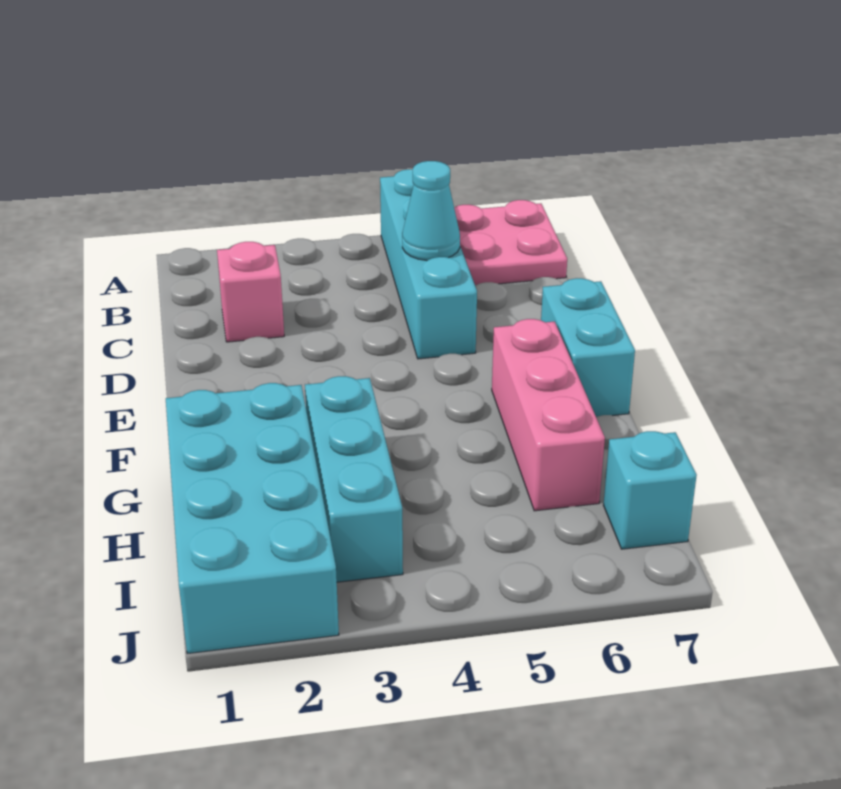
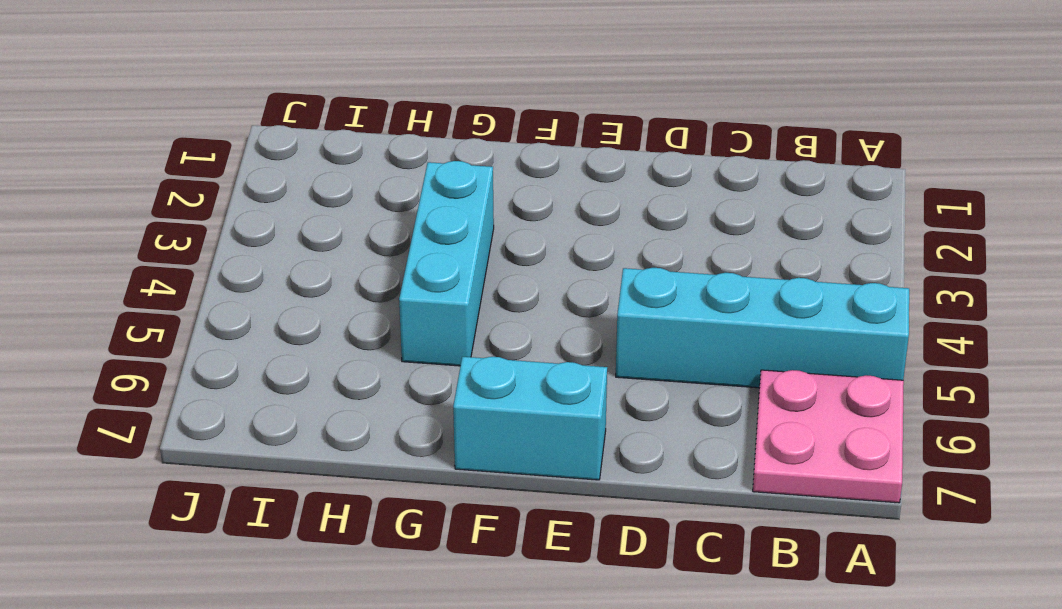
cyan 1x3 brick [399,161,494,366] -> cyan 1x3 brick turned to [305,376,403,582]
none -> pink 1x1 brick [217,242,284,342]
none -> pink 1x3 brick [492,319,605,511]

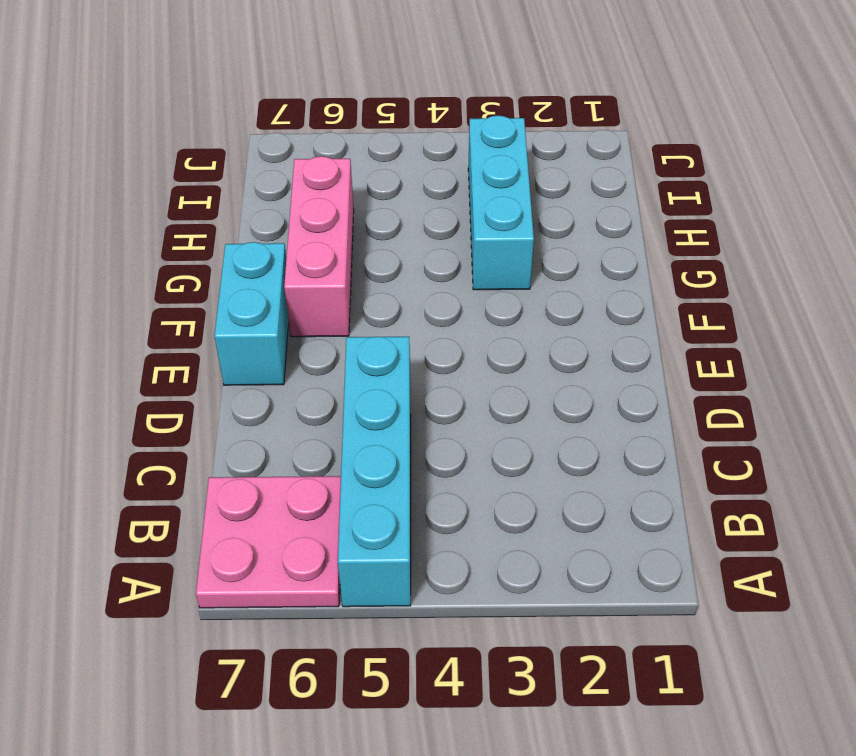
none -> pink 1x1 brick [217,242,284,342]
none -> cyan 2x4 brick [166,383,339,654]

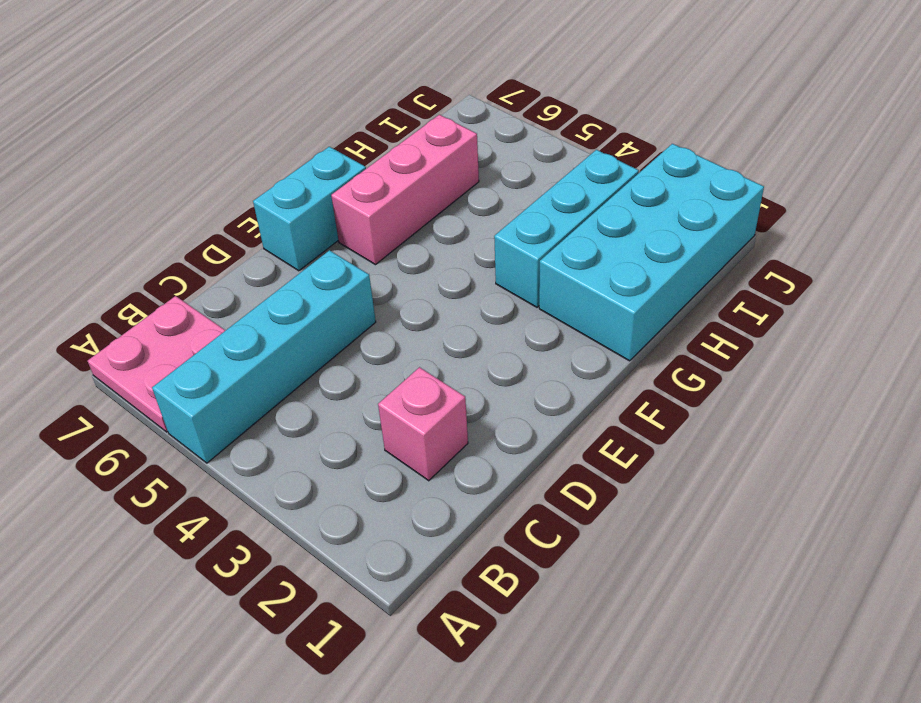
none -> cyan 1x1 brick [603,431,697,549]
none -> cyan 1x1 cone [402,161,460,260]

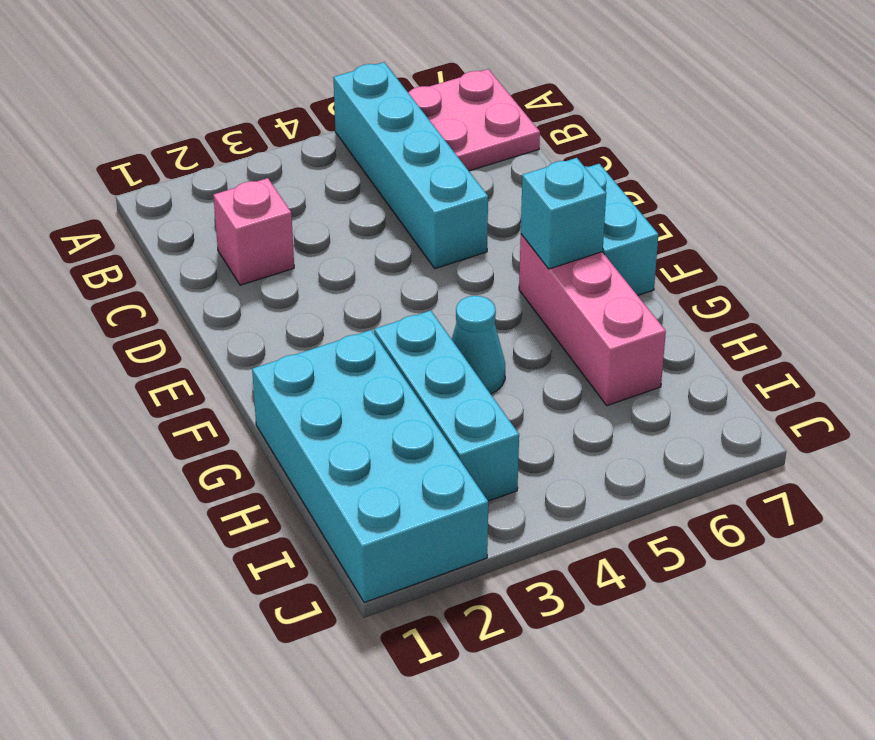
cyan 1x1 brick [521,158,606,269] -> cyan 1x1 brick moved to [603,431,697,549]
cyan 1x1 cone [452,296,505,394] -> cyan 1x1 cone moved to [402,161,460,260]

